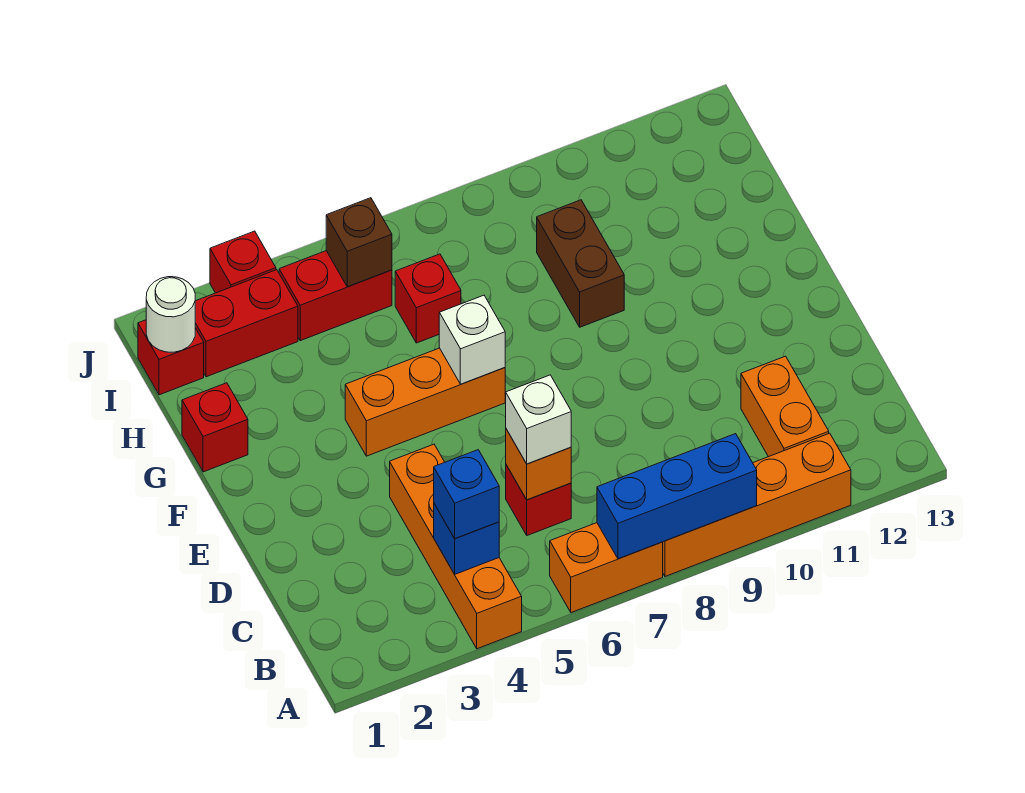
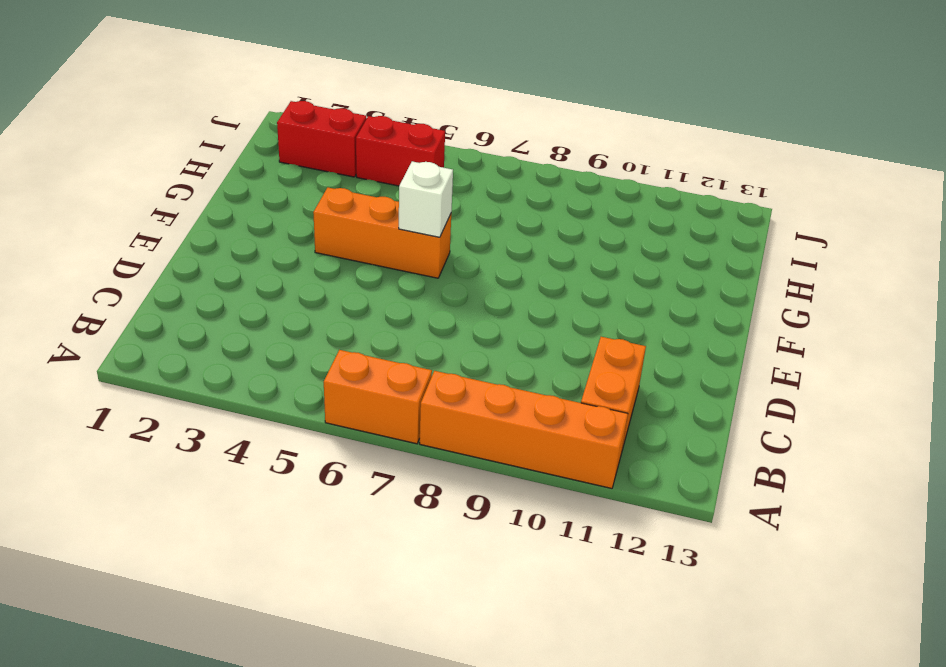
none -> orange 1x4 brick [390,444,522,649]
none -> red 1x1 brick [506,465,571,535]
none -> red 1x1 brick [182,383,248,472]

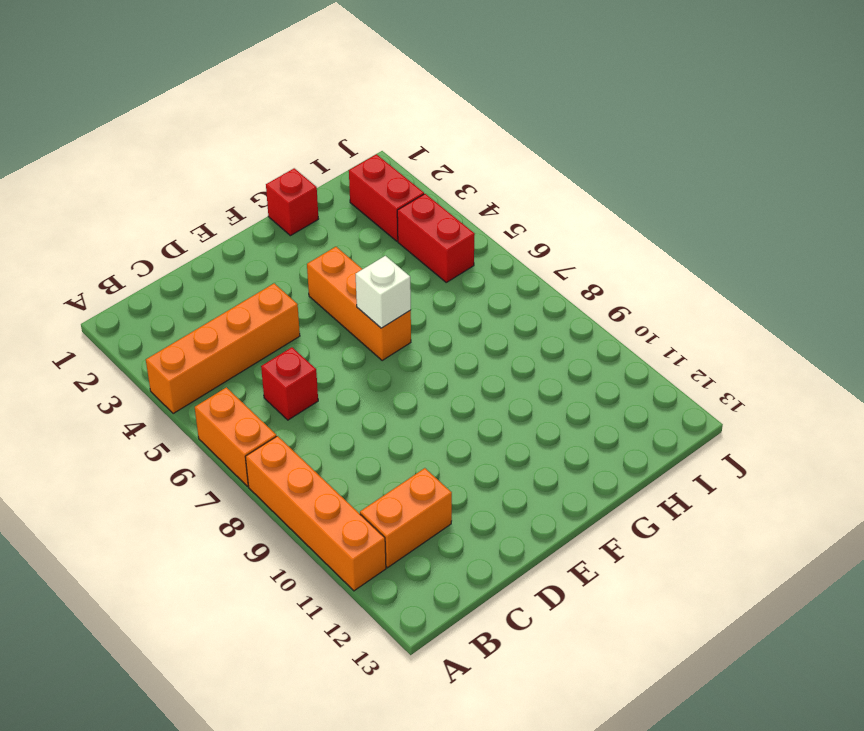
none -> brown 1x2 brick [537,200,624,327]
none -> red 1x1 brick [395,254,461,343]
none -> red 1x1 brick [138,320,204,395]

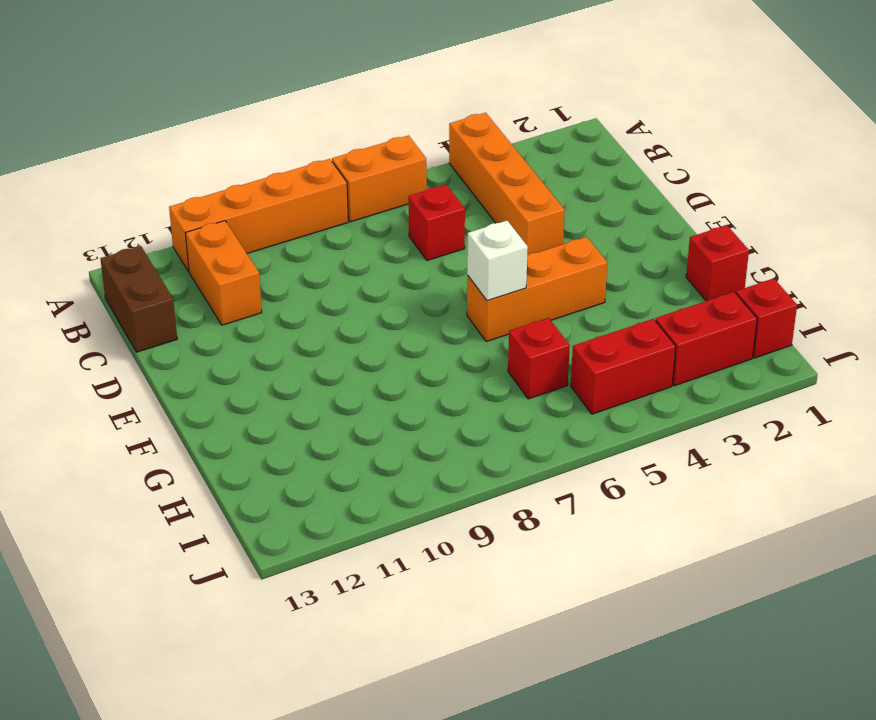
brown 1x2 brick [100,246,177,352] -> brown 1x2 brick moved to [537,200,624,327]
none -> red 1x1 brick [210,231,276,293]
none -> blue 1x3 brick [597,434,757,559]
none -> blue 1x1 brick [434,504,499,574]

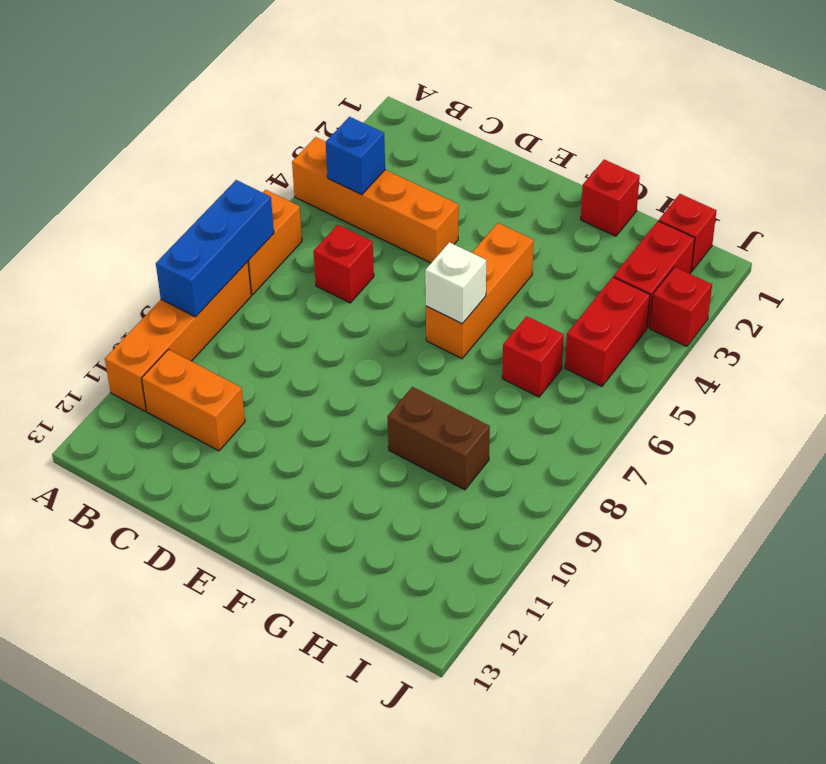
none -> orange 1x1 brick [506,429,571,500]
none -> white 1x1 round brick [146,277,195,352]
none -> brown 1x1 brick [326,198,392,287]

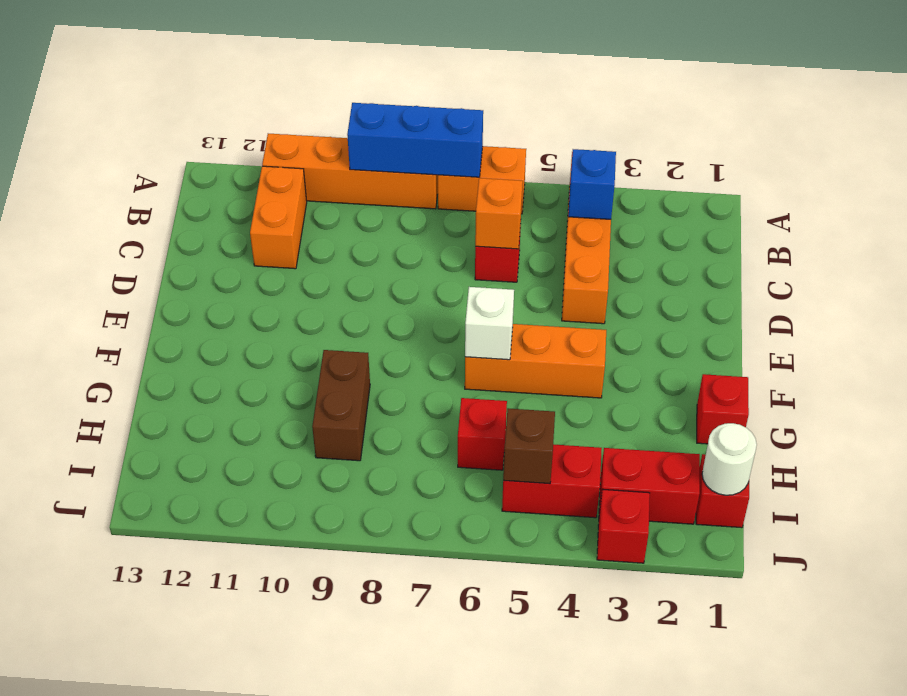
none -> blue 1x1 brick [434,450,499,538]
none -> white 1x1 brick [506,375,571,464]

